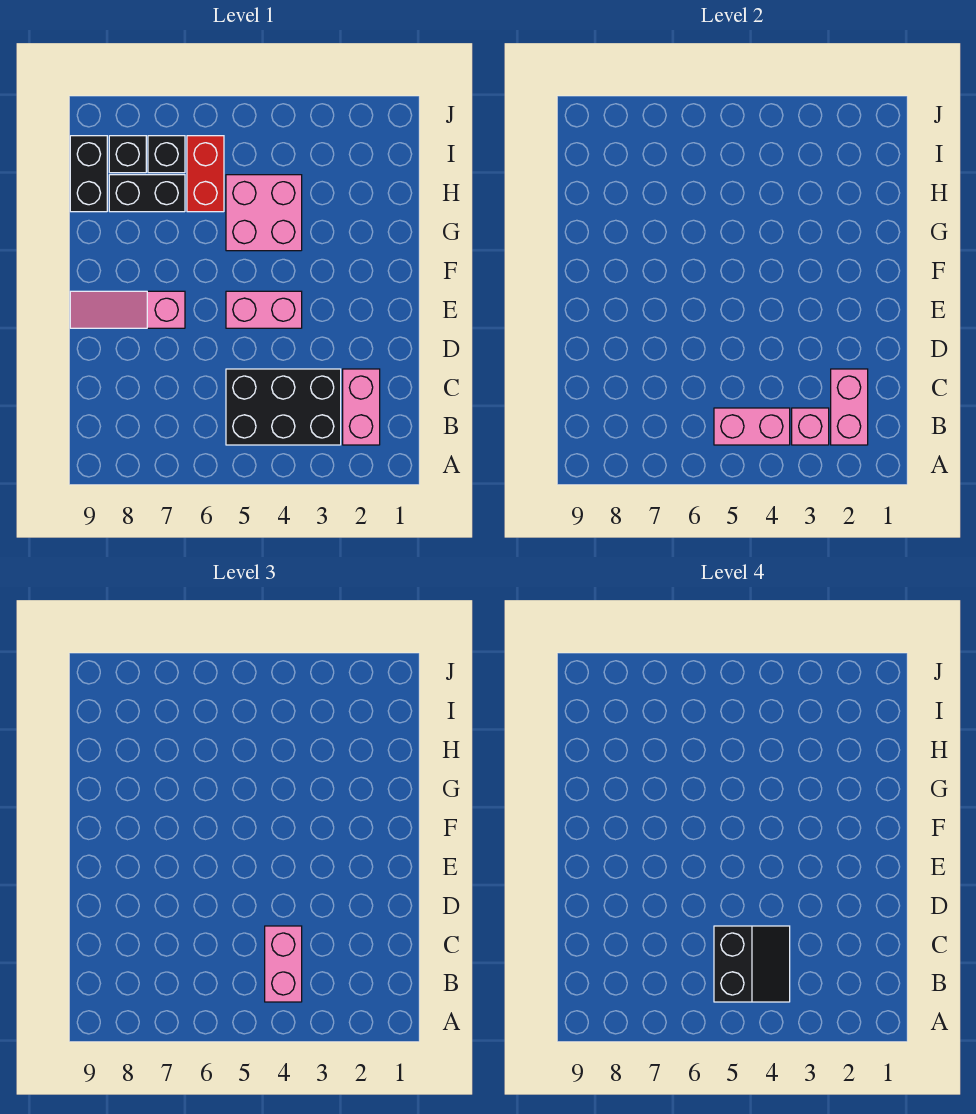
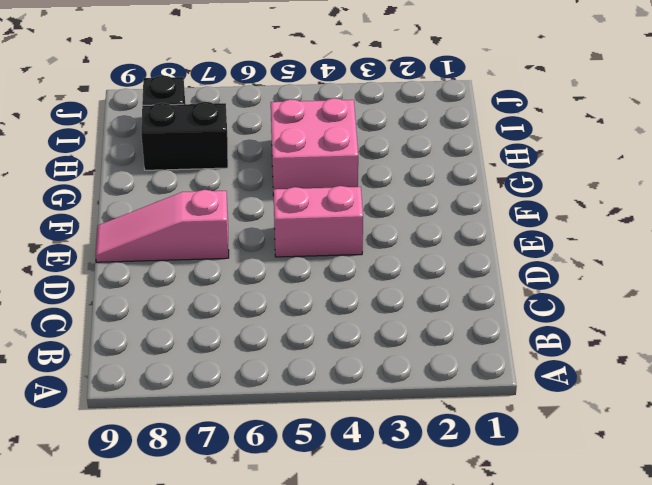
none -> pink 1x2 brick [343,369,380,445]
none -> black 2x3 brick [226,369,341,445]
none -> red 1x2 brick [187,136,224,212]

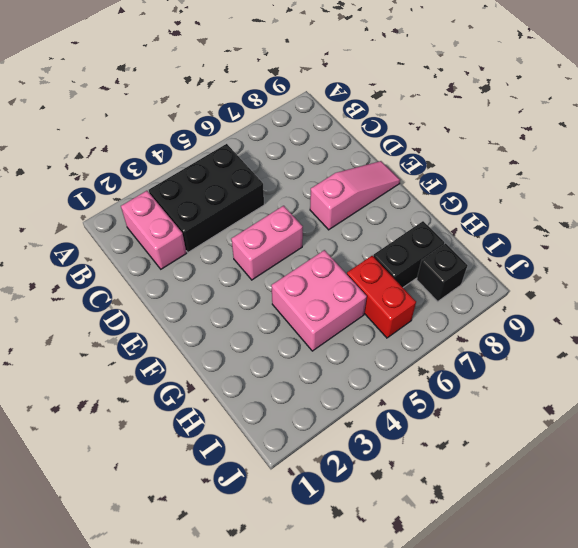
none -> black 1x2 brick [70,136,107,212]
none -> black 1x1 brick [148,136,185,173]
none -> pink 1x2 brick [831,369,868,445]

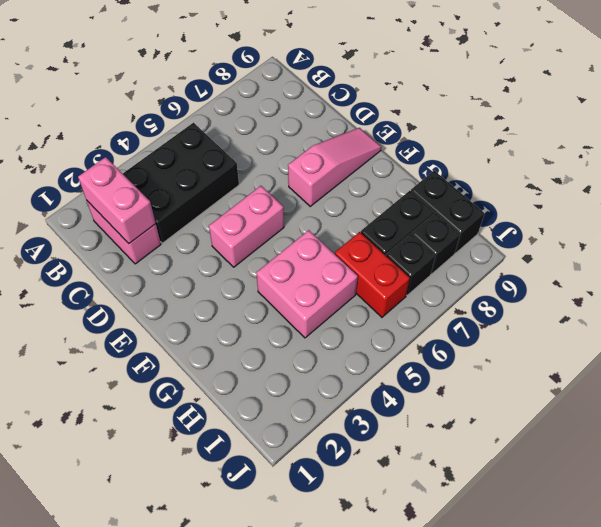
none -> pink 1x1 brick [792,408,829,445]
none -> pink 1x2 brick [714,408,790,445]
none -> pink 1x2 brick [265,926,302,1002]

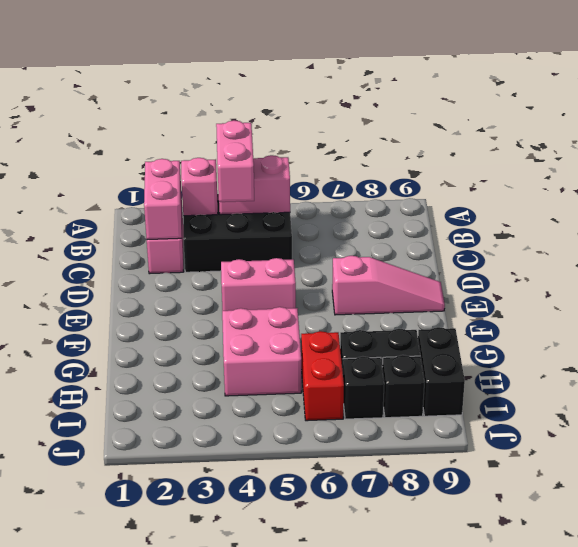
none -> black 2x2 slope [714,926,790,1002]

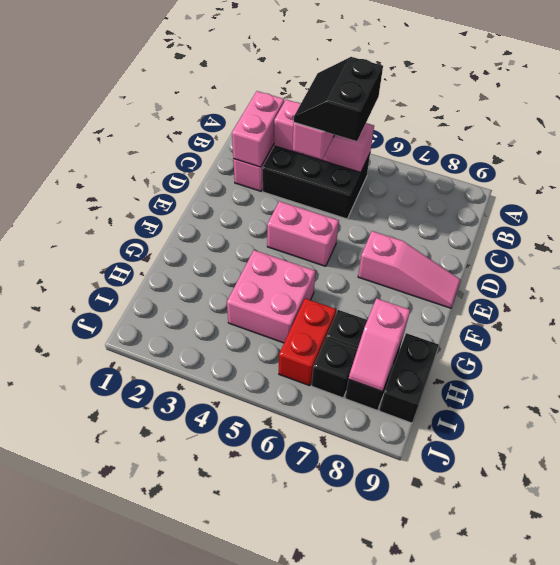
pink 1x2 slope [349,298,410,391] -> none

